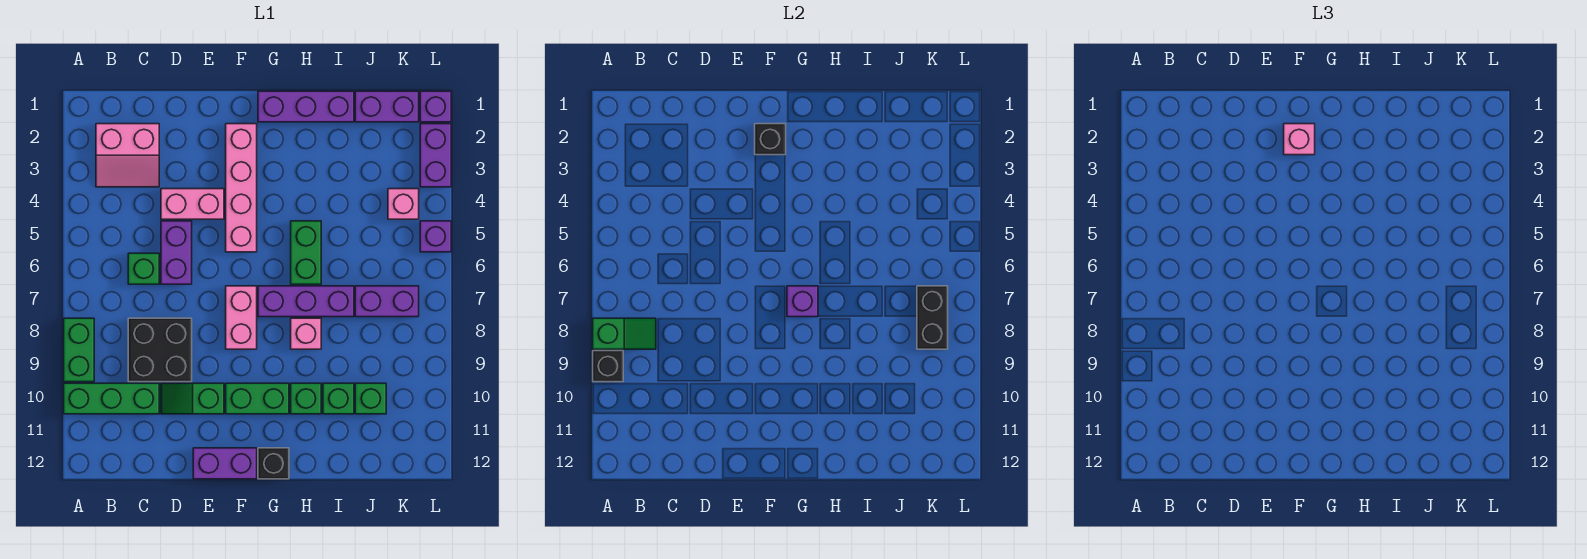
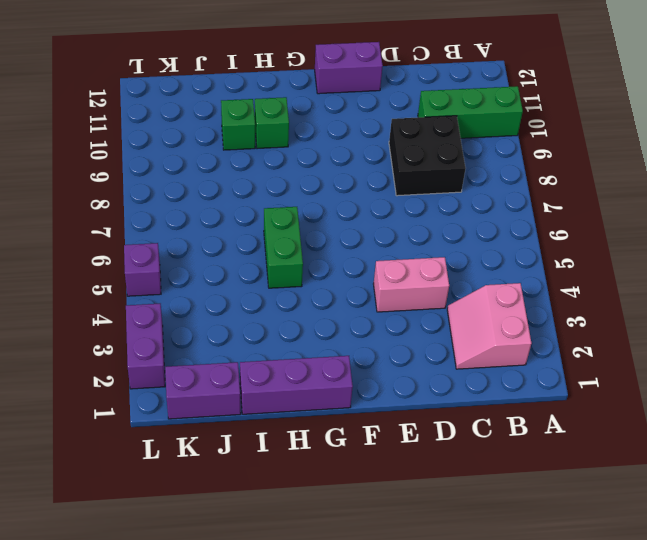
pink 2x2 slope [447,283,531,369] -> pink 2x2 slope turned to [96,124,159,187]
none -> green 1x2 brick [64,318,94,382]
none -> green 1x1 brick [128,253,159,284]
none -> purple 1x2 brick [161,221,192,284]
none -> green 1x2 slope [161,383,224,414]

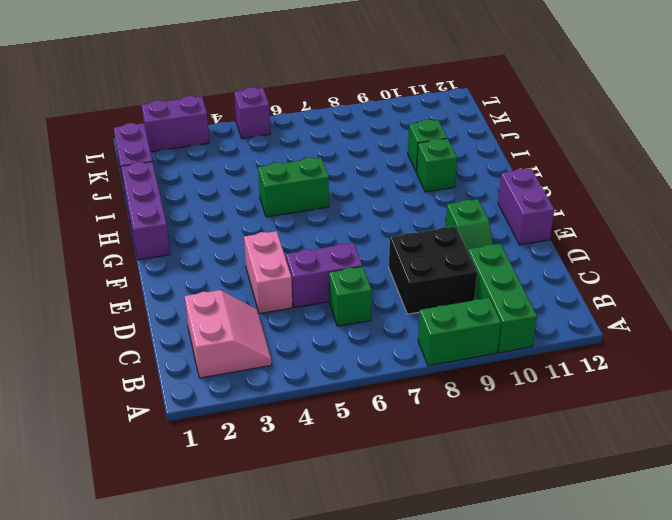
none -> pink 1x4 brick [226,124,257,252]
none -> pink 1x2 brick [226,286,257,349]
none -> green 1x2 brick [226,383,289,414]
none -> purple 1x3 brick [258,286,354,317]

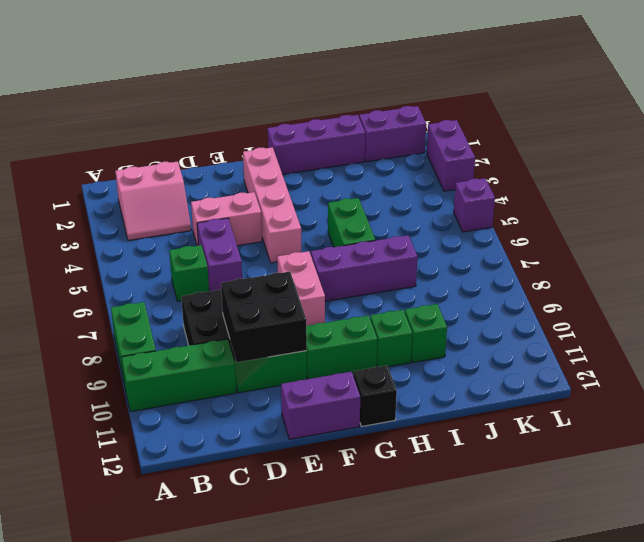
black 2x2 brick [221,272,307,362] -> none
none -> pink 1x1 brick [291,318,321,349]
none -> purple 1x2 brick [355,286,419,317]
none -> green 1x1 brick [355,383,386,414]
none -> pink 1x1 brick [388,189,419,219]

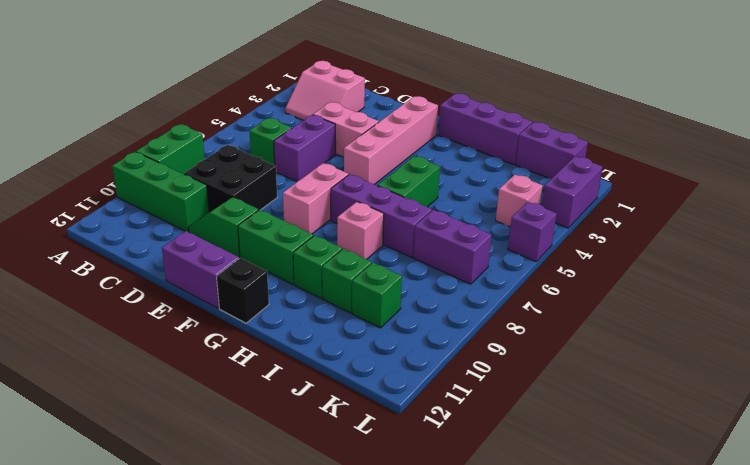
none -> purple 1x1 brick [420,91,451,122]
none -> green 1x2 slope [593,318,656,349]
none -> black 1x1 brick [593,351,623,382]
none -> black 1x1 brick [755,124,786,155]

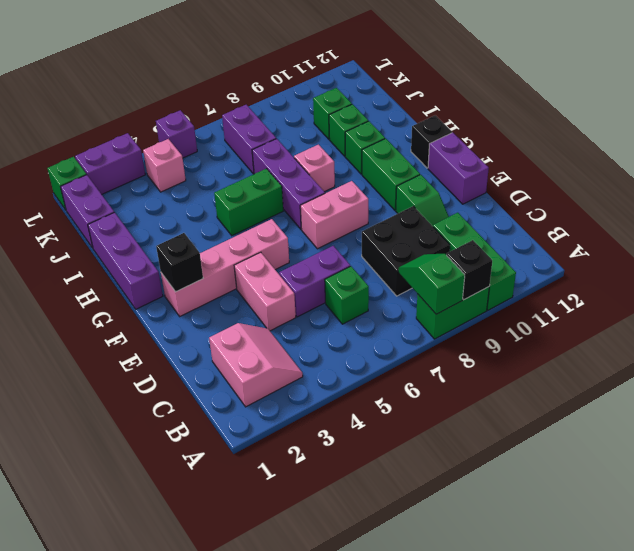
green 1x1 brick [47,157,87,210] -> purple 1x1 brick [420,91,451,122]
none -> purple 1x1 brick [787,286,818,317]
none -> black 1x2 brick [917,286,948,349]
none -> pink 1x1 brick [1284,124,1315,155]

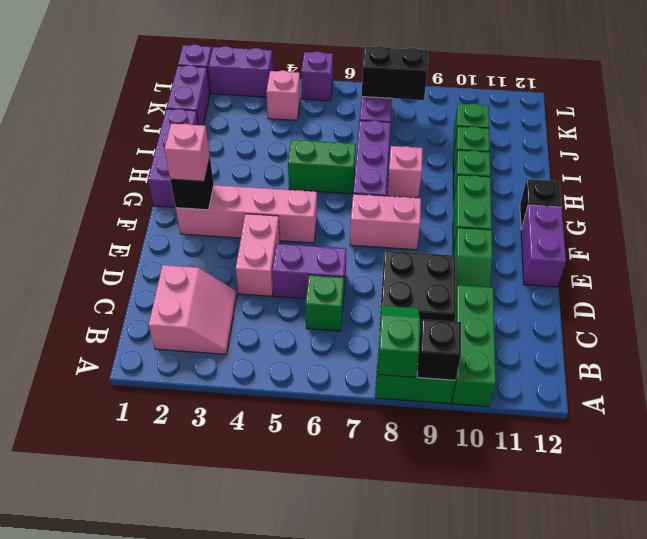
none -> purple 1x1 brick [787,286,818,317]

